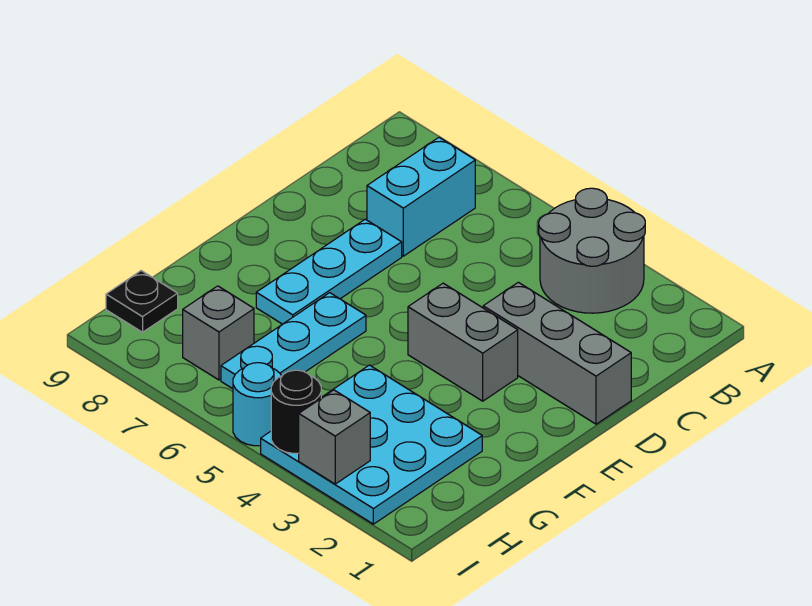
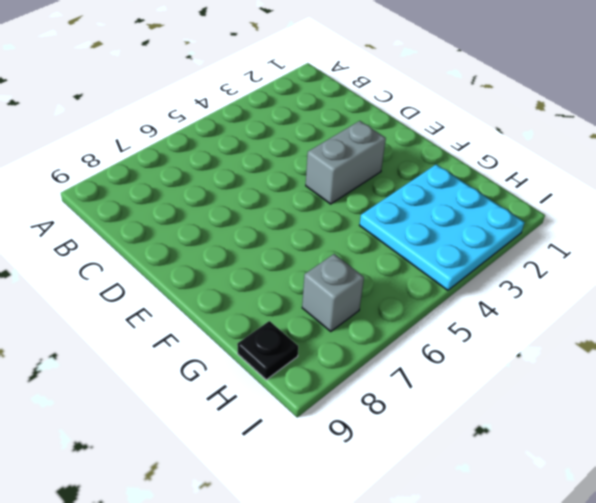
none -> grey 2x2 round brick [539,188,645,313]
none -> cyan 1x2 brick [367,138,475,256]
none -> grey 1x3 brick [483,282,631,424]

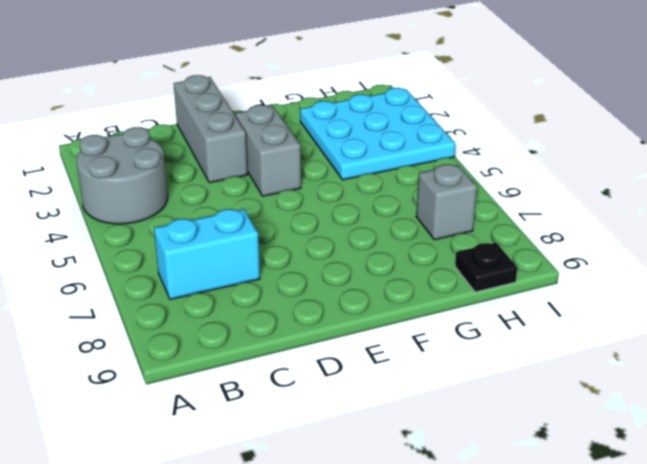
none -> cyan 1x3 plate [256,219,402,324]
none -> cyan 1x3 plate [221,293,366,389]
none -> cyan 1x1 round brick [233,363,281,446]

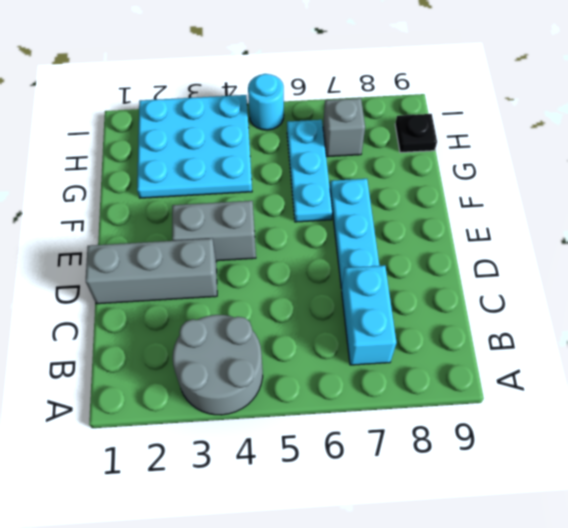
none -> grey 1x1 brick [299,390,370,484]
none -> black 1x1 round brick [271,370,321,453]

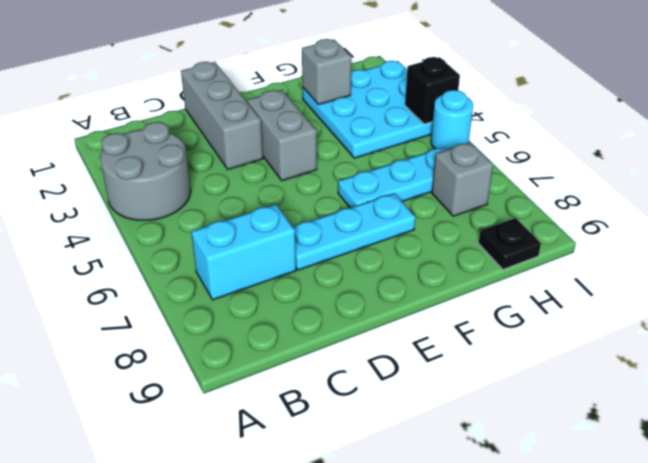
grey 1x1 brick [302,39,351,105] -> grey 1x1 brick moved to [299,390,370,484]
black 1x1 brick [405,57,460,124] -> black 1x1 round brick [271,370,321,453]

